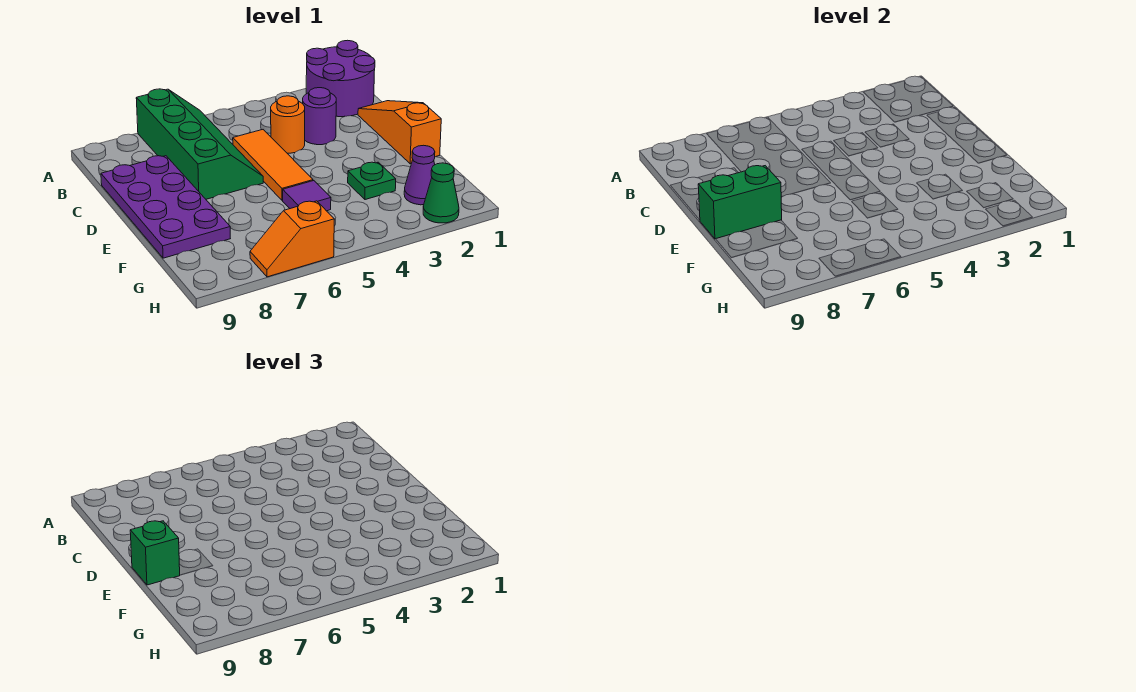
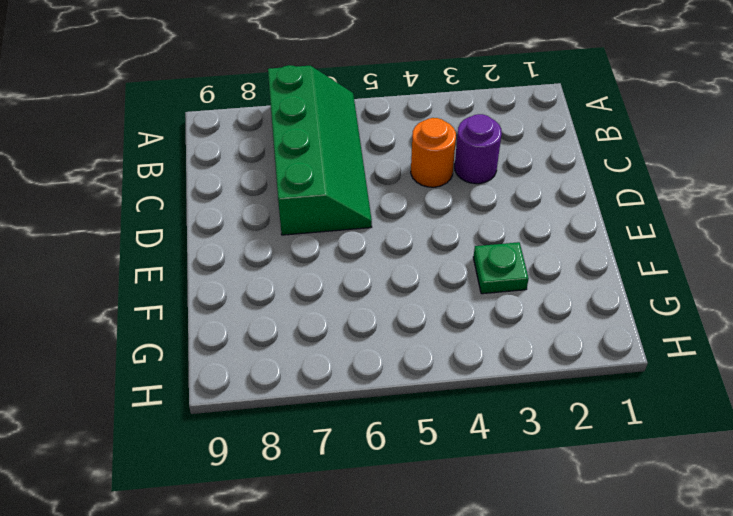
none -> purple 2x2 round brick [306,40,375,117]
none -> orange 1x3 slope [358,101,441,164]
none -> orange 1x3 tile [233,130,313,200]

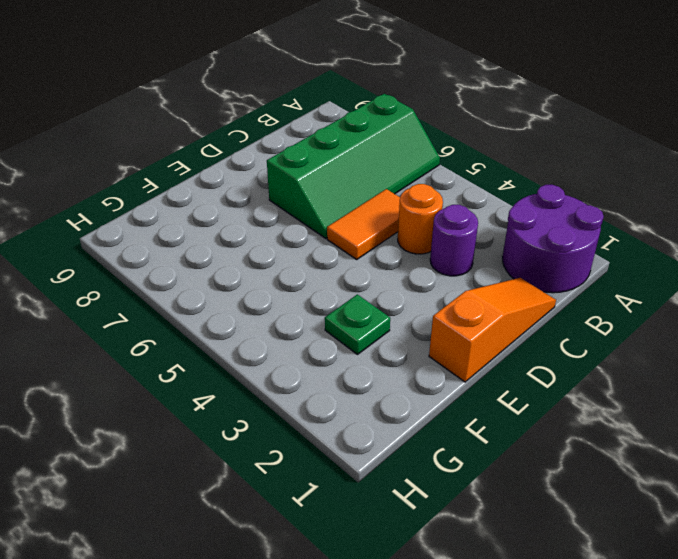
orange 1x2 tile [327,189,400,259] -> orange 1x3 tile [233,130,313,200]
none -> purple 2x4 plate [101,156,230,258]
none -> purple 1x1 tile [283,181,331,211]
none -> purple 1x1 cone [404,145,435,205]

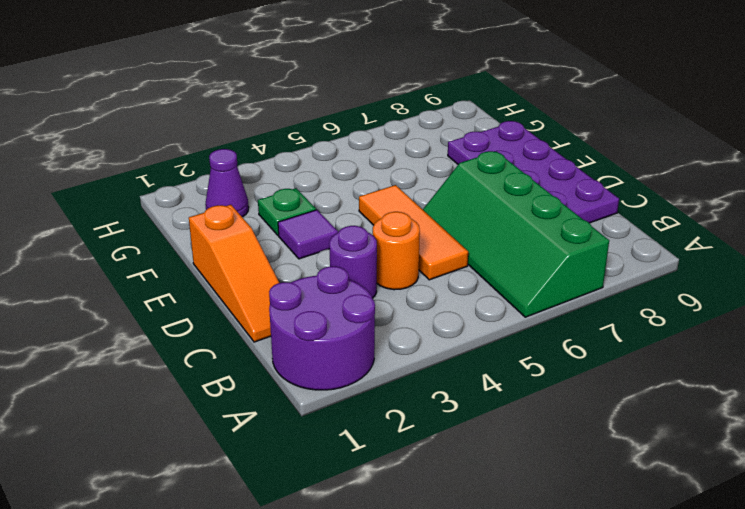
purple 1x1 tile [278,210,338,259] -> purple 1x1 tile moved to [283,181,331,211]
none -> green 1x1 cone [423,163,459,223]
none -> orange 1x2 slope [250,201,334,277]
none -> green 1x2 brick [698,166,782,239]

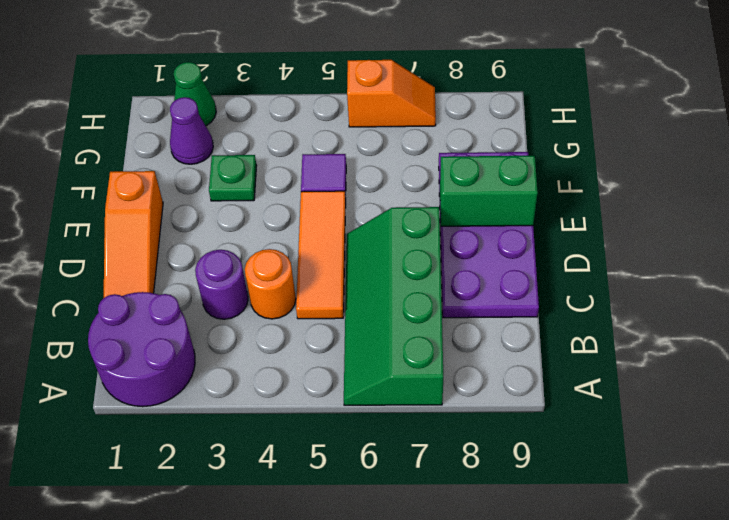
none -> green 1x1 brick [130,521,180,585]

